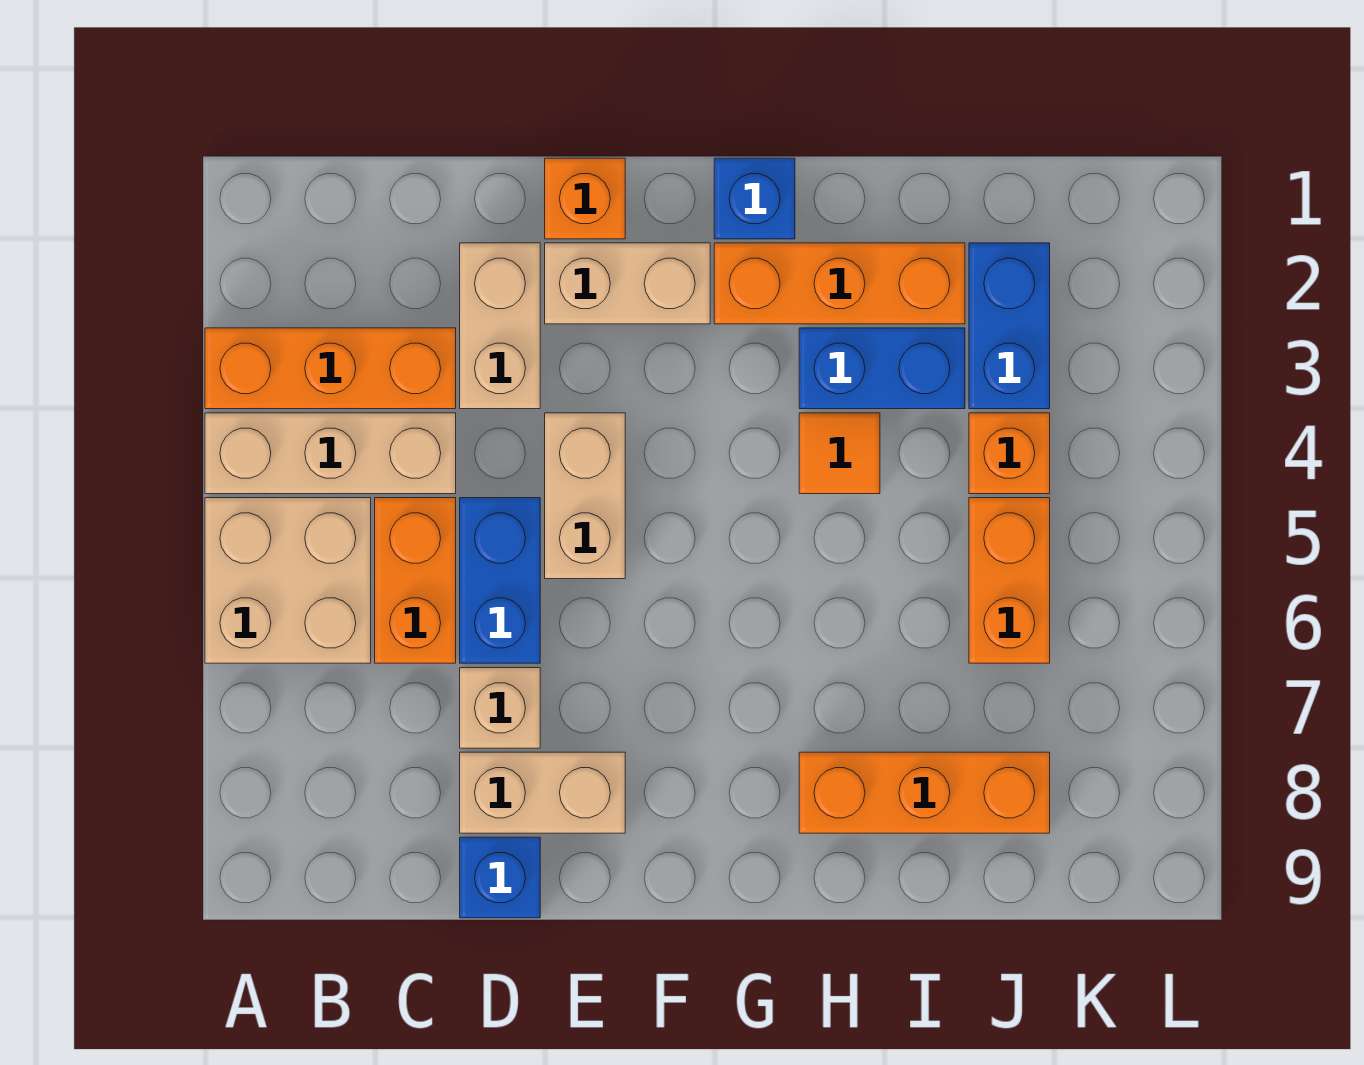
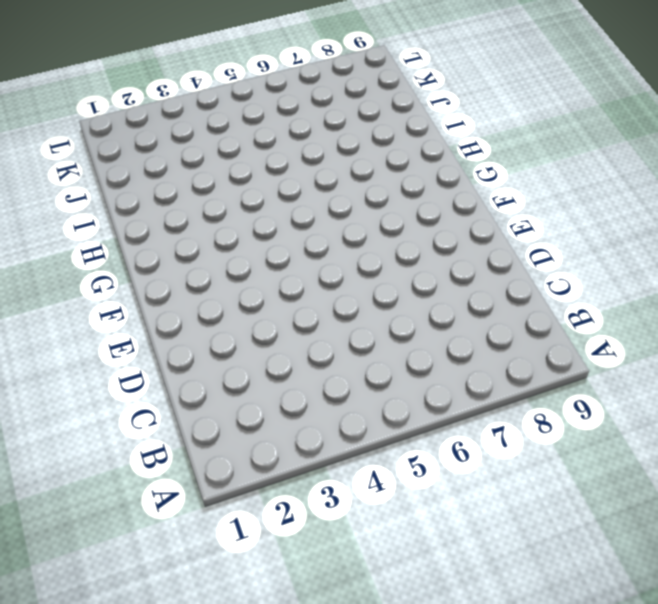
none -> orange 1x3 brick [205,328,456,409]
none -> tan 1x3 brick [205,413,456,494]
none -> tan 2x2 brick [205,498,371,663]

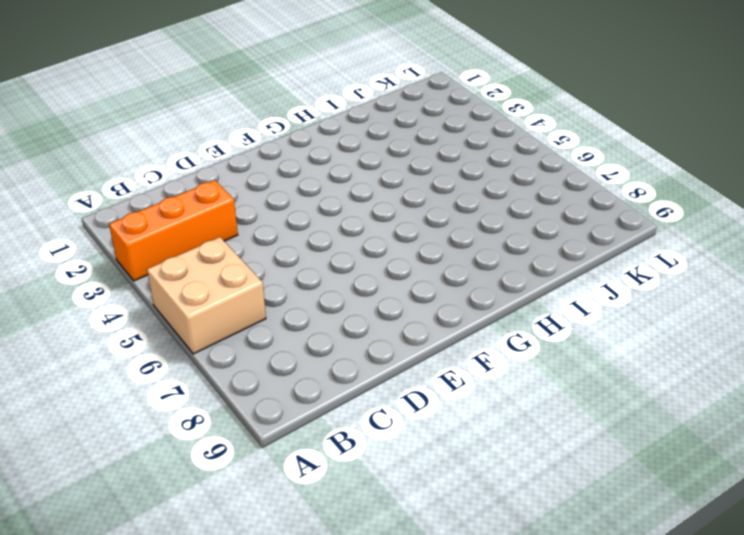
none -> tan 1x3 brick [205,413,456,494]
none -> orange 1x2 brick [375,498,456,663]
none -> tan 1x2 brick [460,243,540,409]

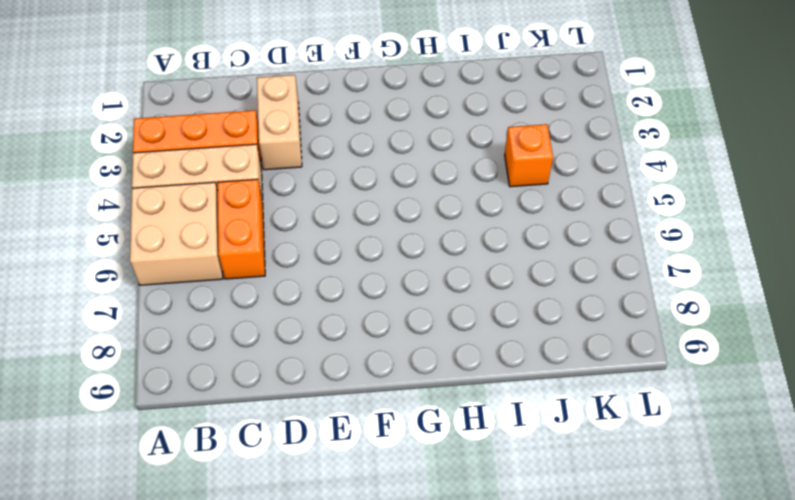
none -> blue 1x2 brick [460,498,540,663]
none -> tan 1x1 brick [460,668,540,748]
none -> tan 1x2 brick [460,752,625,833]

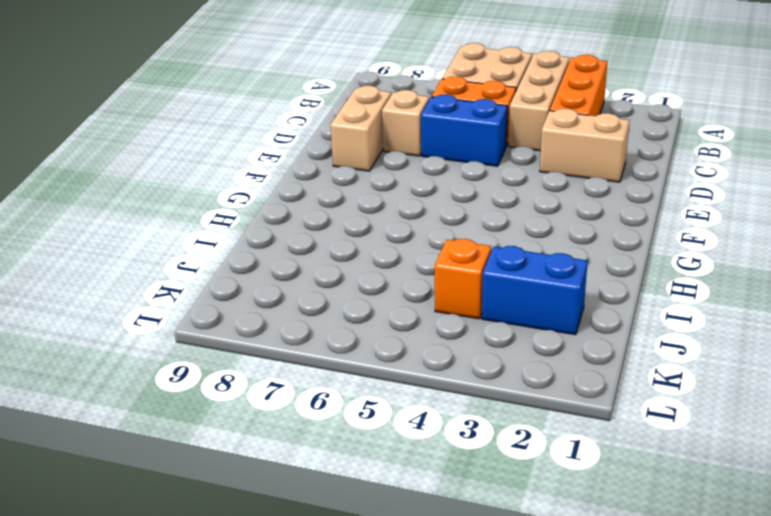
none -> blue 1x1 brick [460,837,540,918]
none -> orange 1x1 brick [545,158,625,239]
none -> tan 1x2 brick [545,243,710,324]

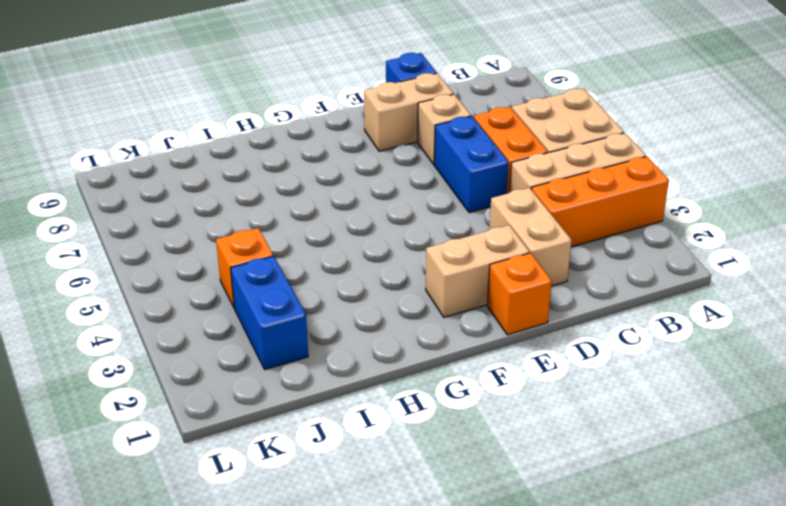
none -> tan 1x2 brick [545,413,625,579]
none -> blue 1x1 brick [714,158,795,239]
none -> orange 1x3 brick [714,243,965,324]

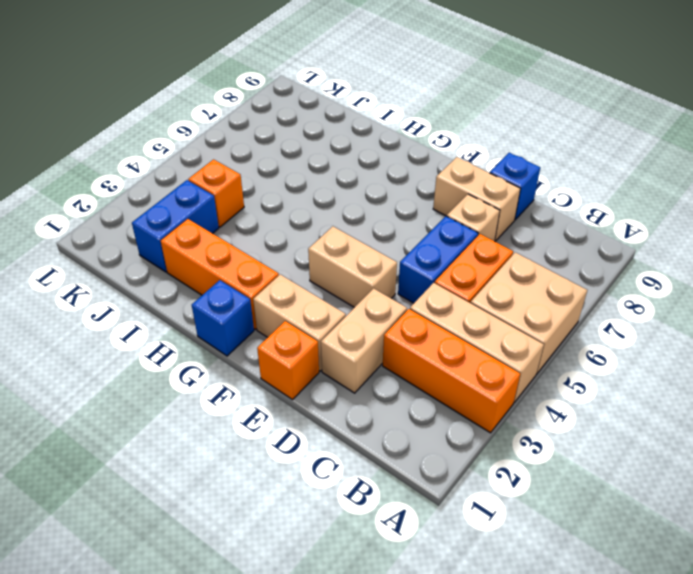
tan 1x2 brick [308,226,397,307] -> tan 1x2 brick turned to [545,413,625,579]
none -> blue 1x2 brick [799,328,965,409]
none -> orange 1x1 tile [799,413,880,494]
none -> orange 1x3 brick [799,752,1050,833]

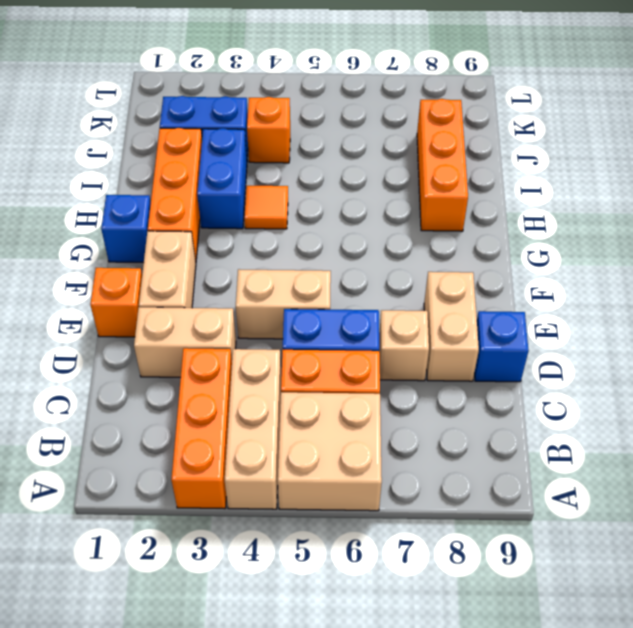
none -> orange 1x2 brick [969,498,1050,663]

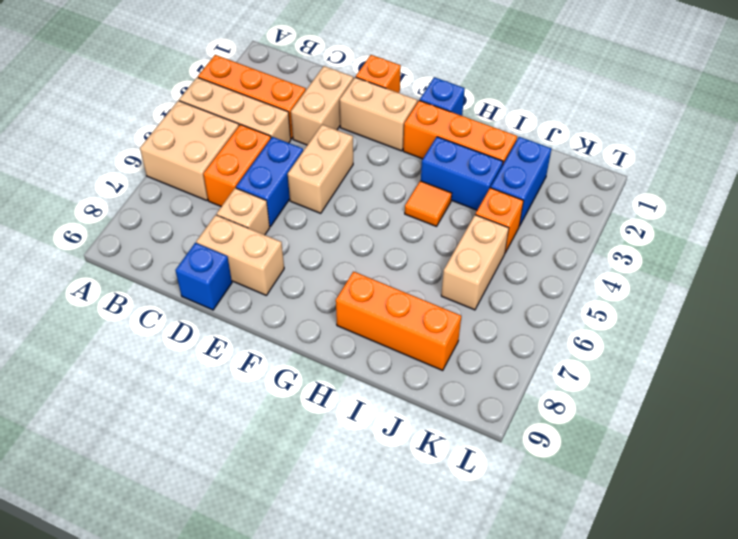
tan 1x2 brick [441,215,509,310] -> orange 1x2 brick [969,498,1050,663]

